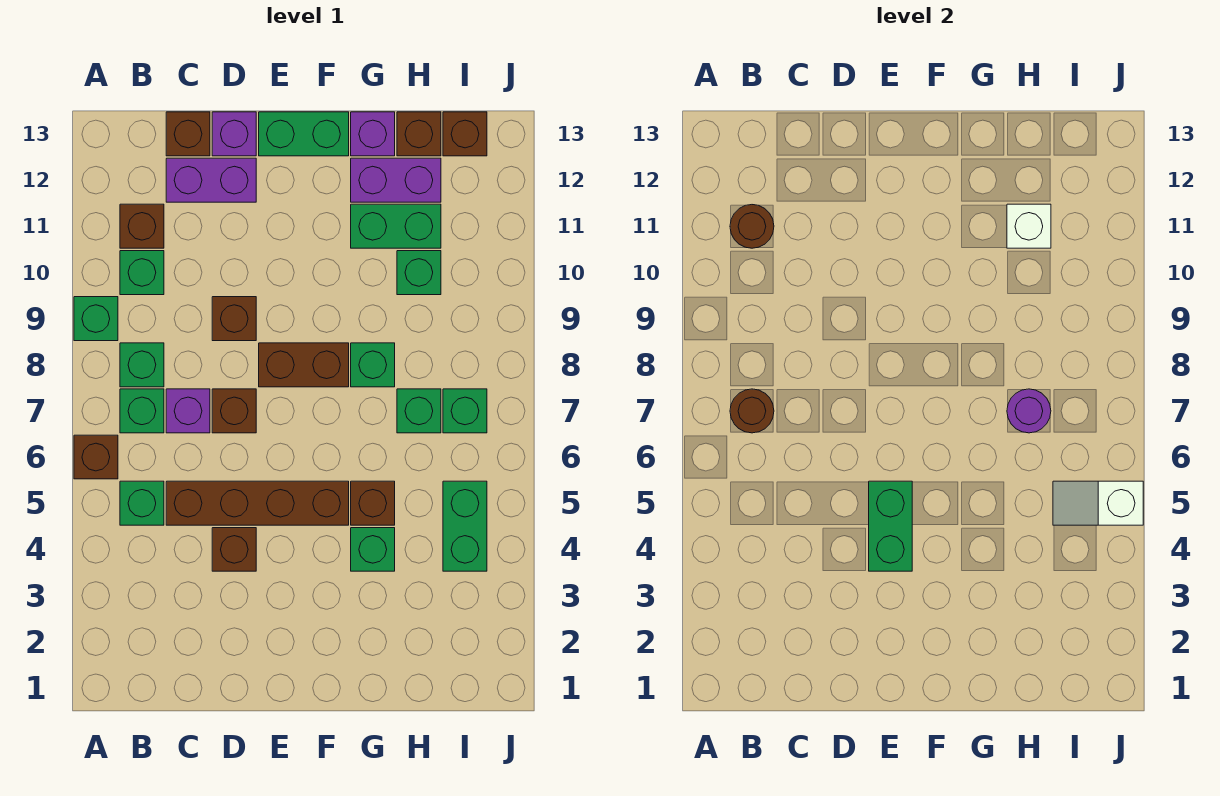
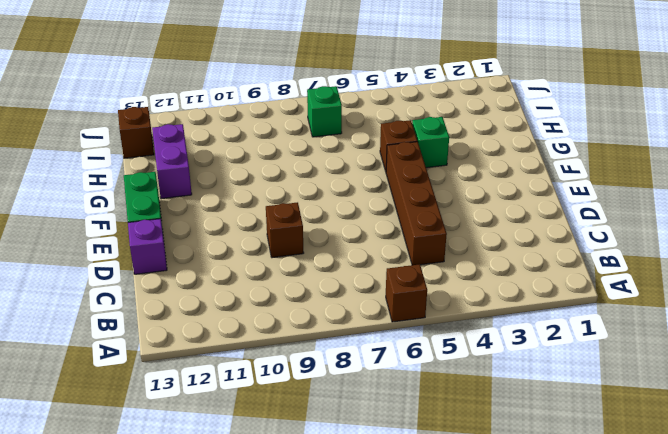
none -> green 1x1 brick [74,297,118,341]
none -> green 1x1 brick [120,481,164,525]
none -> green 1x1 brick [120,389,164,433]
none -> green 1x1 brick [120,343,164,387]

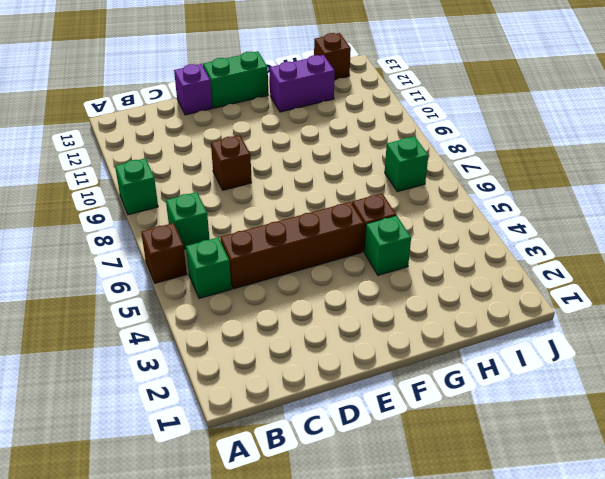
none -> green 1x1 brick [120,343,164,387]
none -> green 1x1 brick [120,251,164,295]
none -> brown 1x1 brick [120,204,164,248]
none -> purple 1x1 brick [166,389,210,433]

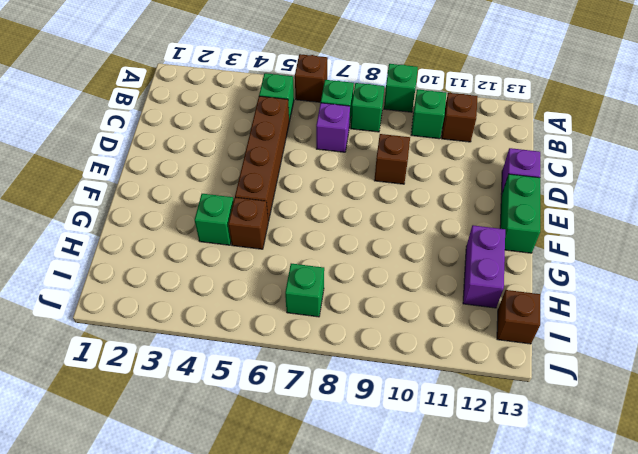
none -> purple 1x2 brick [166,158,256,202]
none -> brown 1x1 brick [166,112,210,156]
none -> brown 1x1 brick [212,528,256,571]
none -> brown 1x1 brick [212,389,256,433]

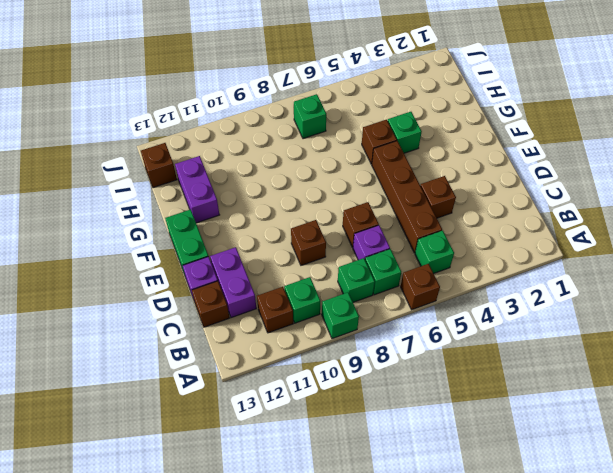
none -> brown 1x2 brick [259,343,349,387]
none -> green 1x1 brick [351,343,395,387]
none -> green 1x2 brick [351,204,441,248]
none -> purple 1x1 brick [351,112,395,156]

